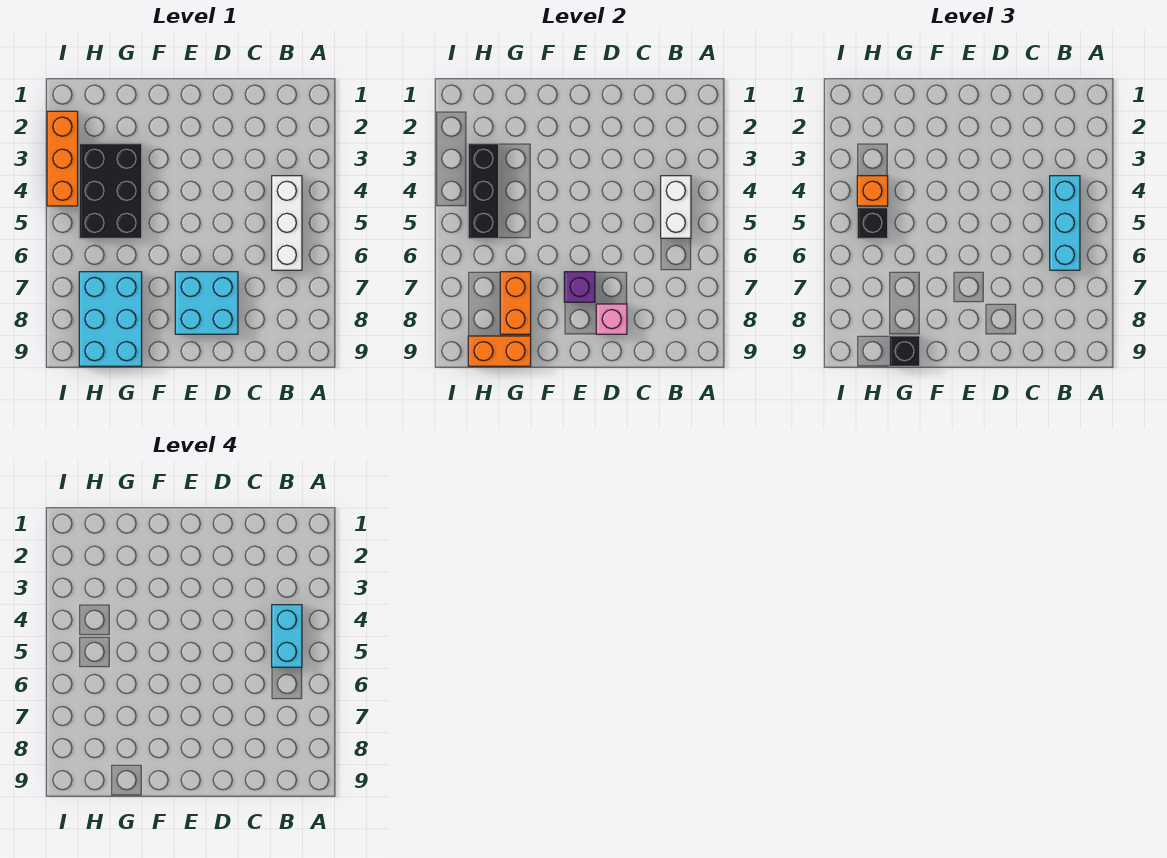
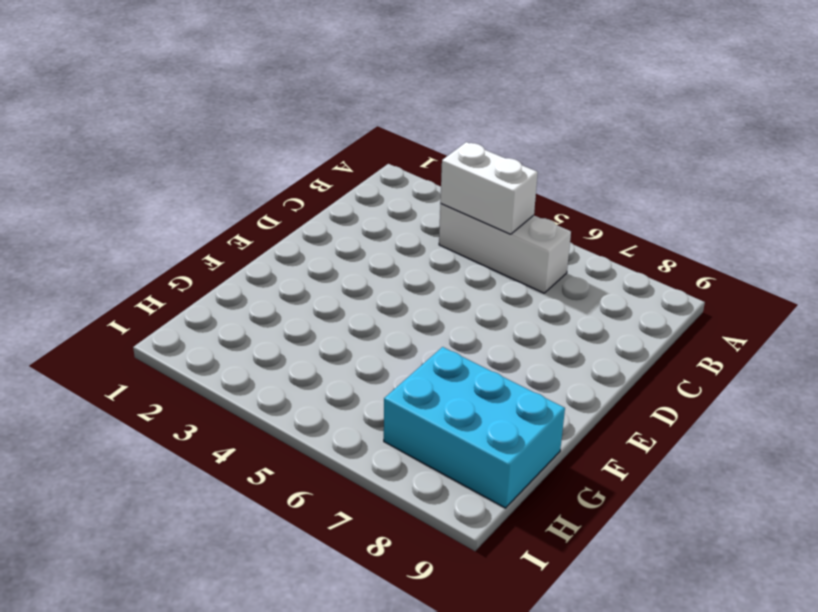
none -> cyan 2x2 brick [175,272,238,334]
none -> black 2x3 brick [79,144,142,238]
none -> orange 1x3 brick [47,111,78,206]

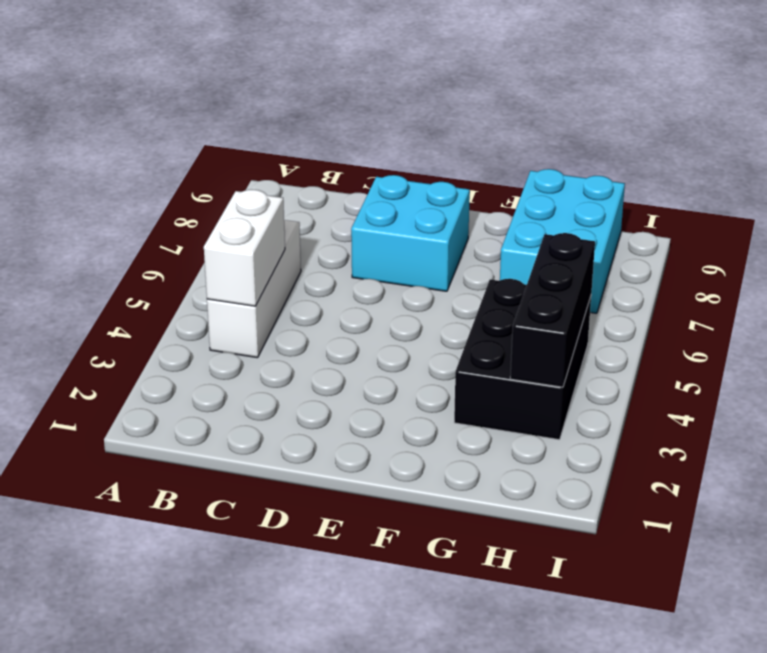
none -> orange 1x3 brick [47,111,78,206]
none -> pink 1x1 brick [596,304,627,334]
none -> purple 1x1 brick [564,272,595,302]

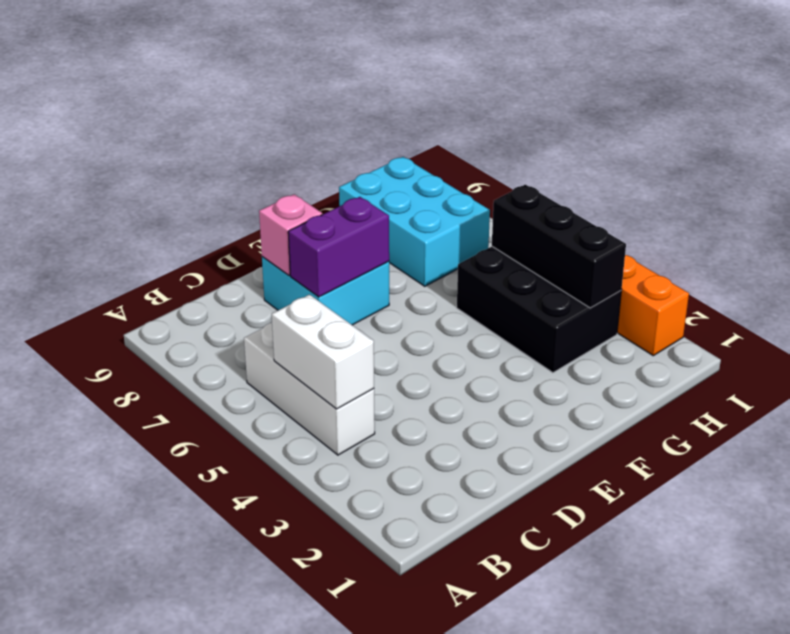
purple 1x2 brick [288,197,389,297] -> purple 1x1 brick [564,272,595,302]
none -> orange 1x2 brick [500,272,531,334]
none -> orange 1x2 brick [468,336,531,366]
none -> cyan 1x3 brick [1050,176,1080,270]

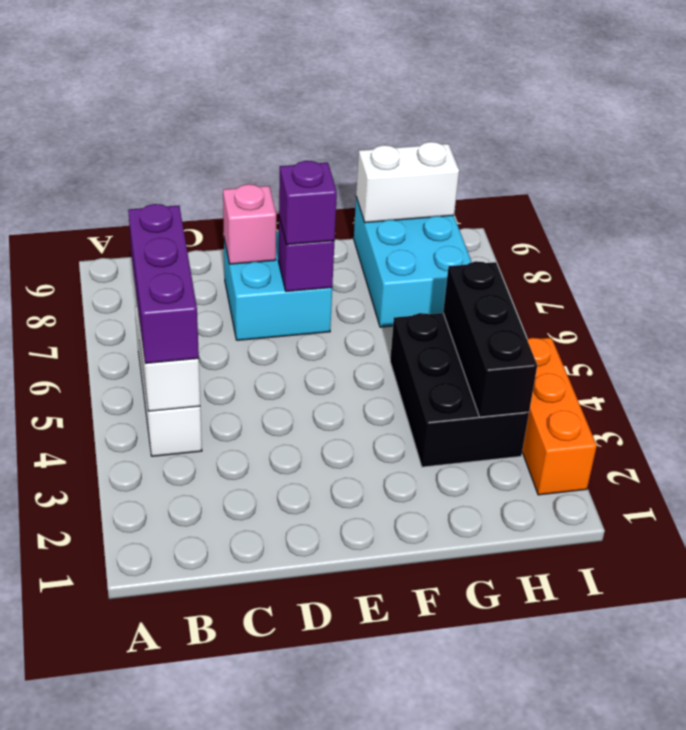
purple 1x3 brick [128,204,199,363] -> cyan 1x3 brick [1050,176,1080,270]
purple 1x1 brick [279,161,337,245] -> none
white 1x2 brick [356,142,459,223] -> orange 1x2 brick [468,336,531,366]
none -> orange 1x2 brick [500,272,531,334]
none -> black 1x1 brick [889,336,920,366]
none -> orange 1x1 brick [857,176,888,206]

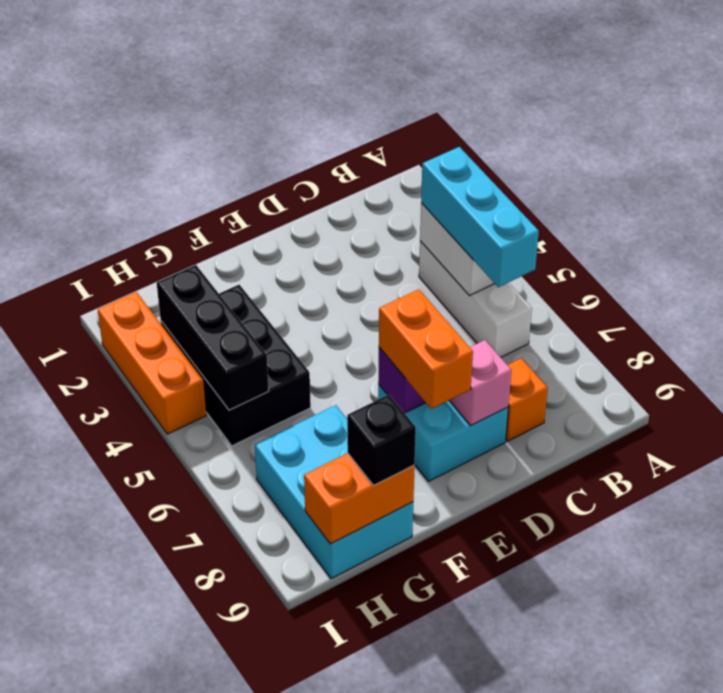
orange 1x1 brick [506,358,548,441] -> orange 1x1 brick moved to [857,176,888,206]
orange 1x2 brick [379,289,473,409] -> orange 1x2 brick moved to [500,272,531,334]
none -> black 1x1 brick [857,208,888,238]
none -> cyan 1x2 brick [272,605,302,667]

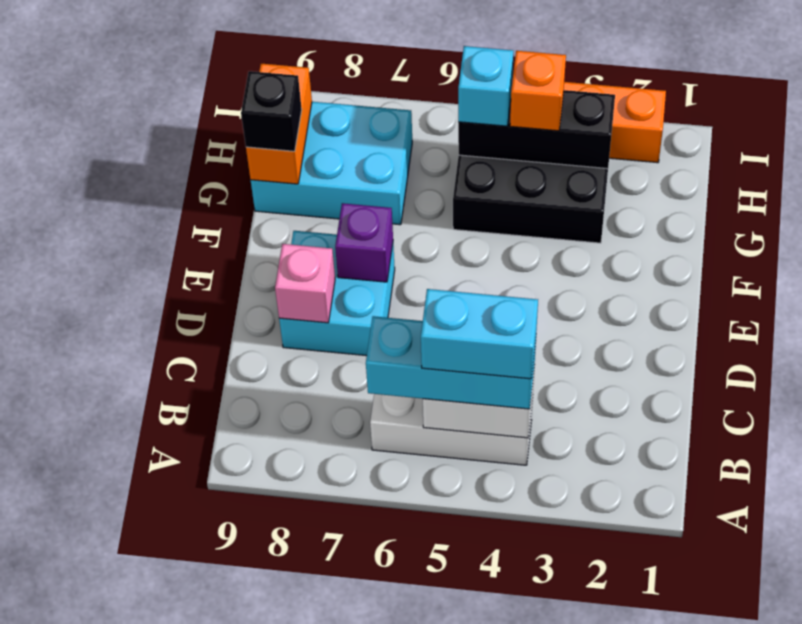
cyan 1x1 brick [458,46,514,126] -> black 1x1 brick [857,208,888,238]
none -> orange 1x2 brick [500,272,531,334]

